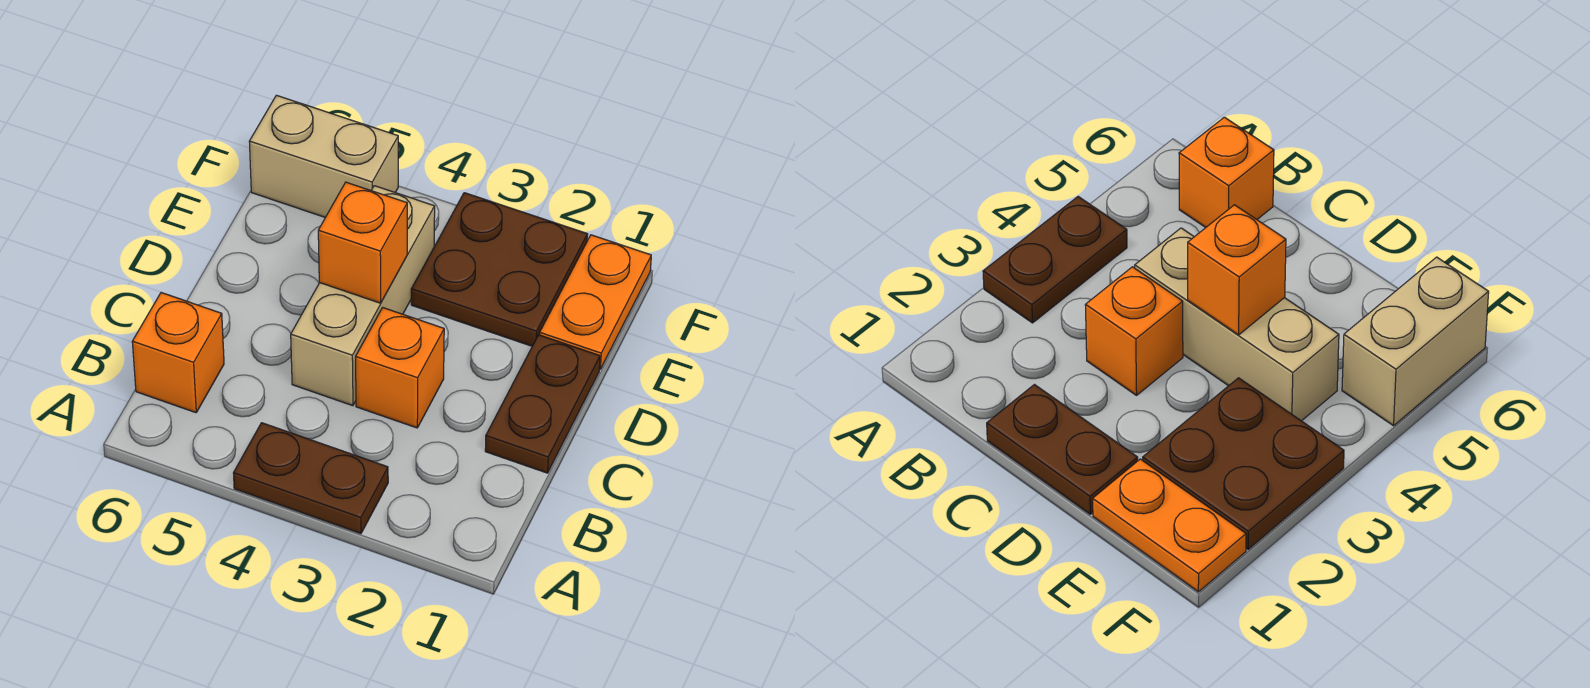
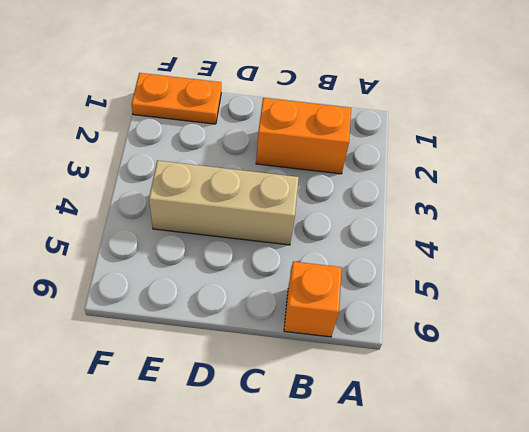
orange 1x2 brick [256,98,351,174] -> none
none -> brown 1x2 plate [234,423,388,533]
none -> brown 1x2 plate [485,335,600,473]

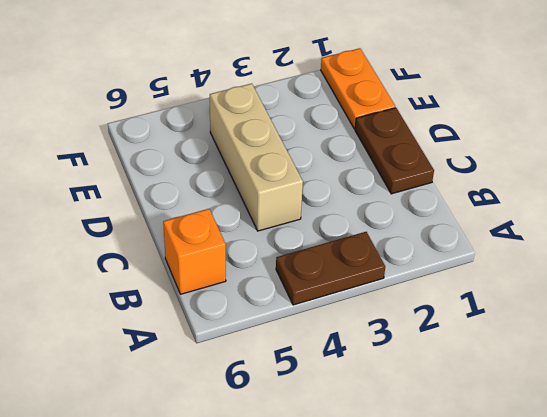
none -> orange 1x1 brick [356,308,444,428]
none -> brown 2x2 plate [411,193,588,346]

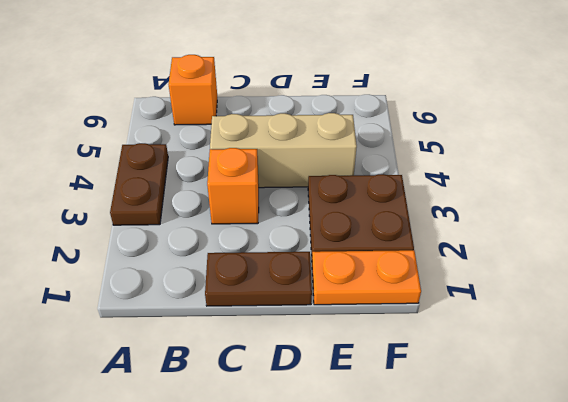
none -> tan 1x2 brick [249,95,398,217]
none -> orange 1x1 brick [318,182,407,303]

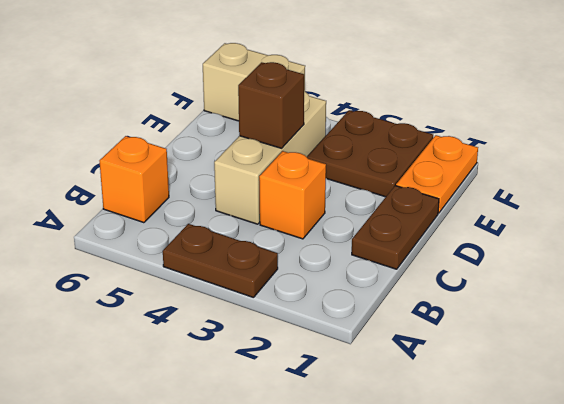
brown 1x1 brick [238,62,304,148] -> orange 1x1 brick [318,182,407,303]

